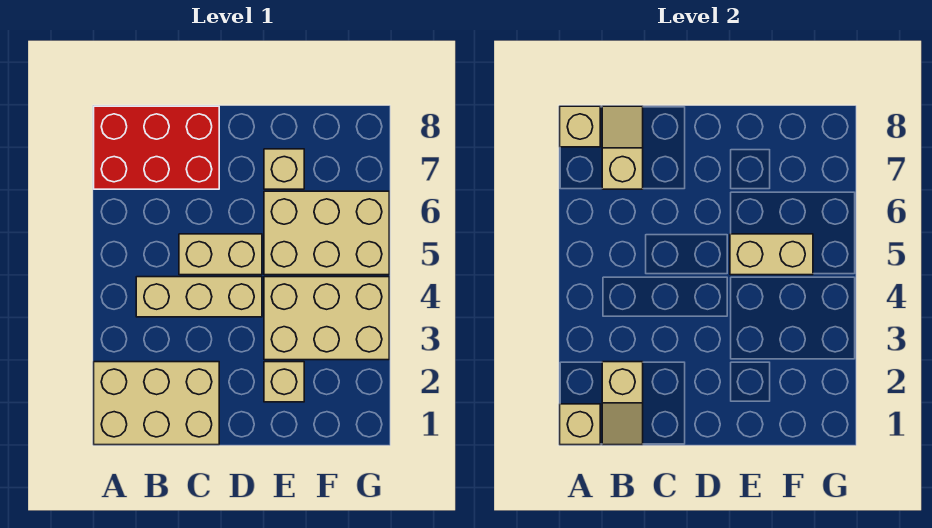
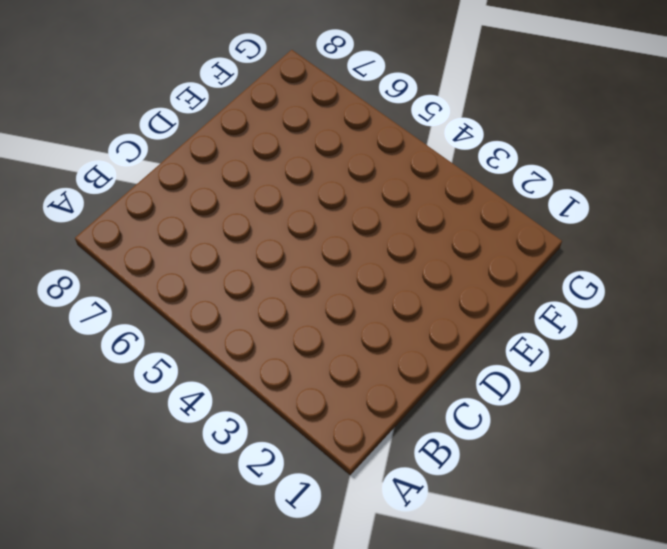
none -> tan 2x3 brick [94,362,219,445]
none -> red 2x3 brick [94,106,219,189]
none -> tan 1x3 brick [136,277,262,317]

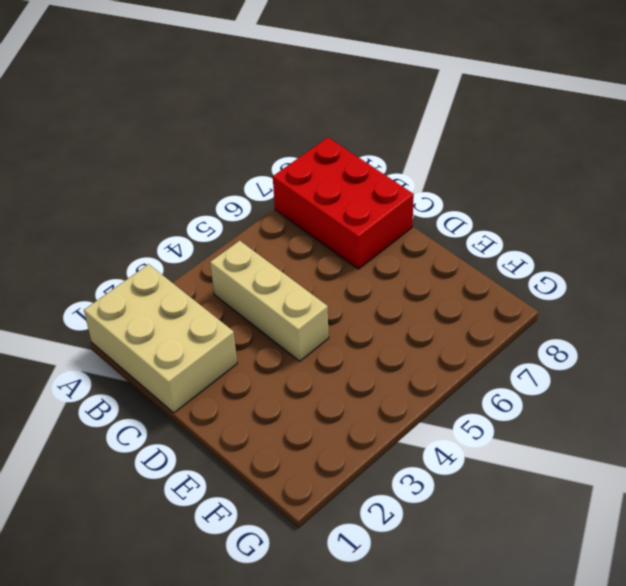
none -> tan 1x2 brick [179,234,262,275]
none -> tan 1x1 brick [264,362,304,402]
none -> tan 2x3 brick [264,277,389,360]

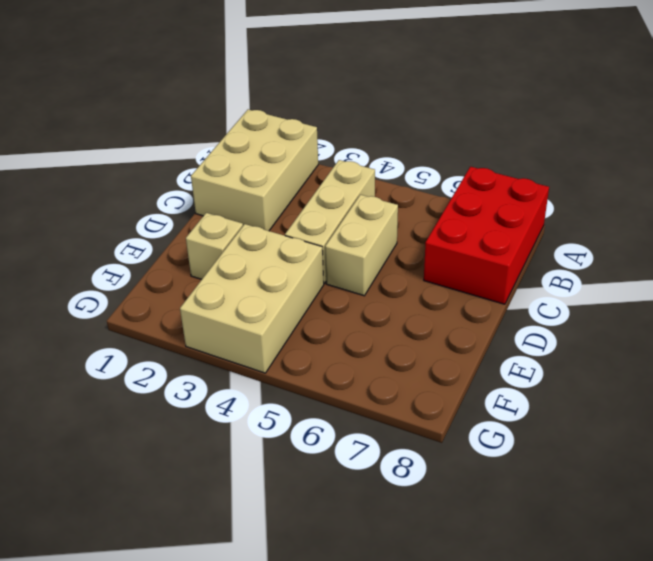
none -> tan 2x3 brick [264,191,389,275]
none -> tan 1x1 brick [264,149,304,189]
none -> tan 1x1 brick [560,404,600,445]

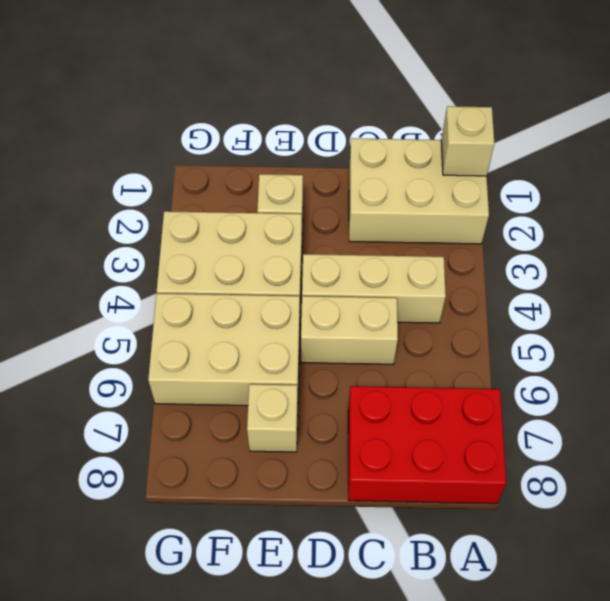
none -> tan 1x1 brick [560,106,600,147]
none -> tan 1x2 slope [602,362,643,445]
none -> tan 1x2 slope [602,106,643,189]

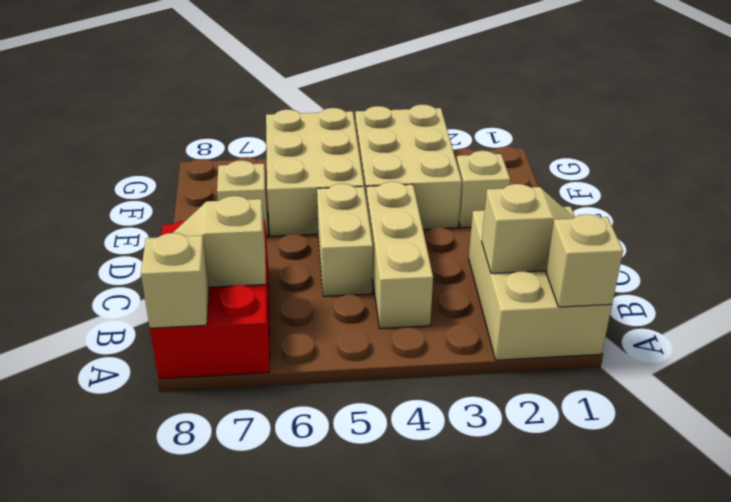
none -> tan 1x2 brick [730,234,813,275]

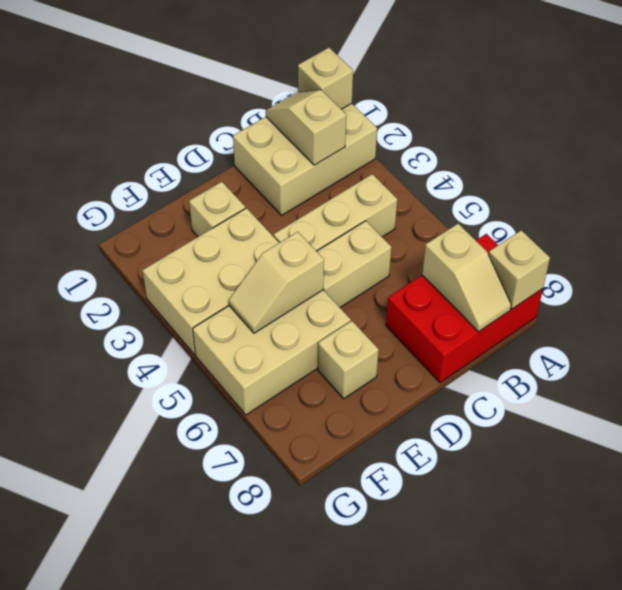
tan 1x2 slope [229,232,324,333] -> tan 1x2 brick [730,234,813,275]

